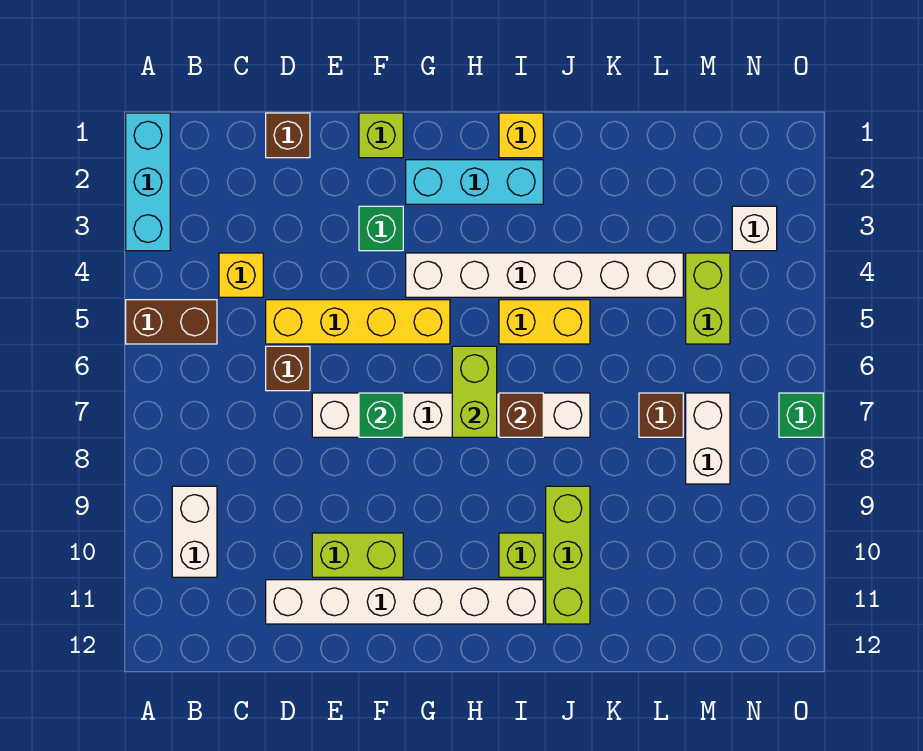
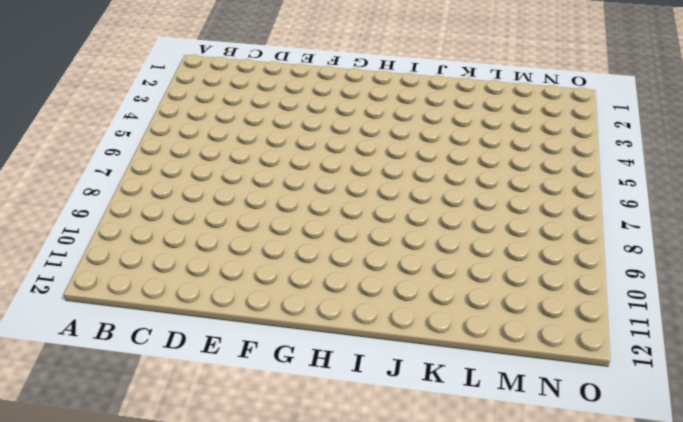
none -> cyan 1x3 brick [126,113,170,251]
none -> brown 1x2 brick [126,300,217,344]
none -> white 1x2 brick [172,486,217,577]

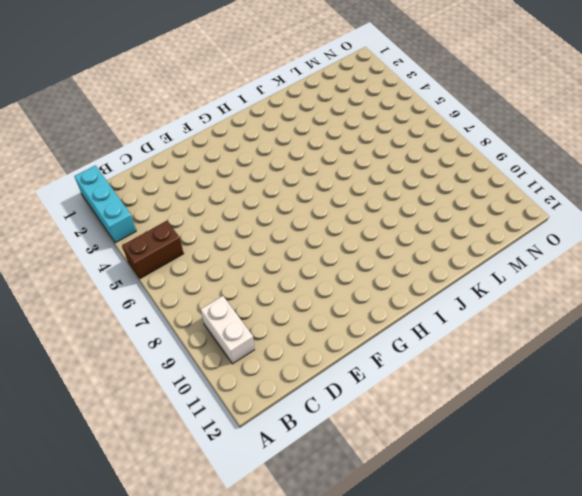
none -> yellow 1x1 brick [219,253,263,297]
none -> brown 1x1 brick [266,113,310,158]
none -> yellow 1x4 brick [266,300,450,344]

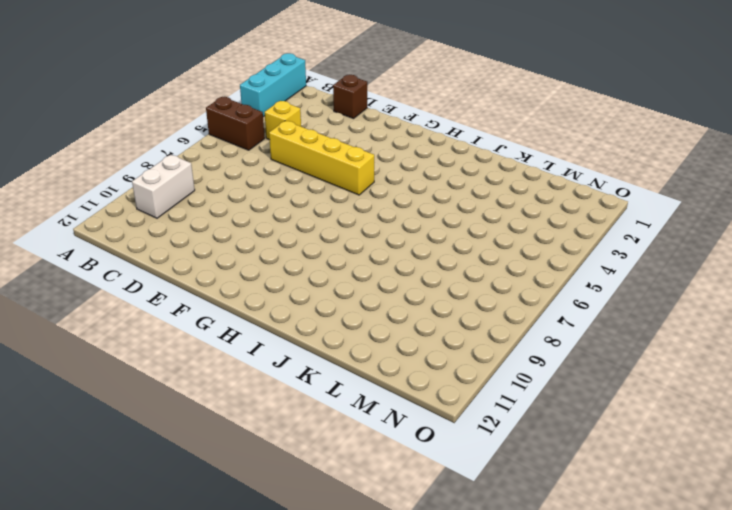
none -> brown 1x1 brick [266,346,310,391]
none -> white 1x6 brick [266,580,543,624]
none -> white 1x6 brick [312,393,590,437]

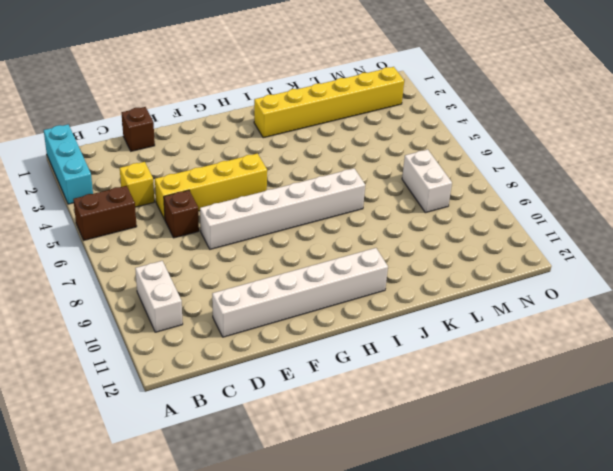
yellow 1x6 brick [254,67,404,138] -> cyan 1x3 brick [406,160,543,204]
none -> lime 1x2 brick [312,533,403,577]
none -> lime 1x1 brick [359,113,403,158]
none -> green 1x1 brick [359,206,403,251]

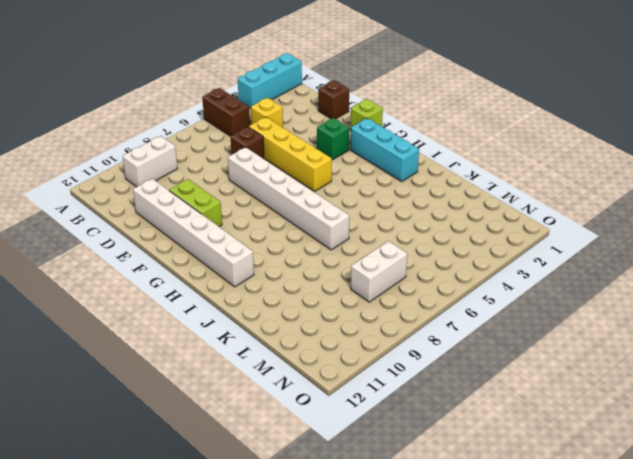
none -> white 1x6 brick [406,253,683,297]
none -> yellow 1x1 brick [499,113,543,158]
none -> yellow 1x2 brick [499,300,590,344]

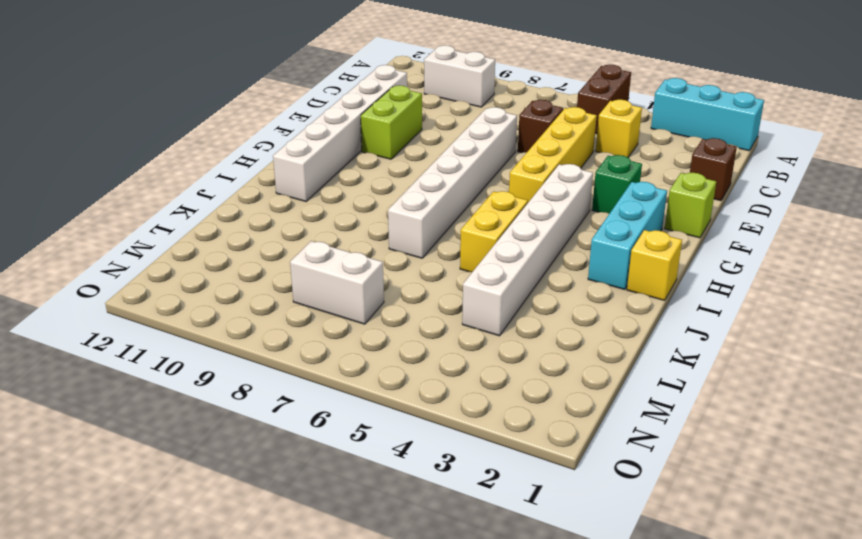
none -> lime 1x1 brick [499,533,543,577]
none -> lime 1x3 brick [546,486,590,624]
none -> brown 1x1 brick [639,393,683,437]

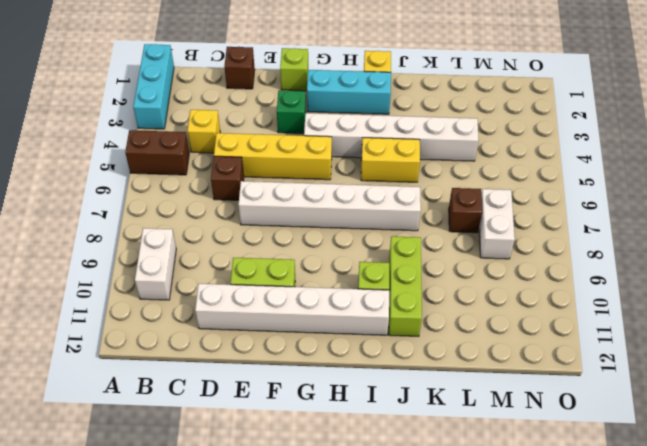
none -> lime 1x2 brick [686,253,730,344]
none -> white 1x1 brick [732,206,777,251]
none -> green 1x1 brick [779,393,823,437]

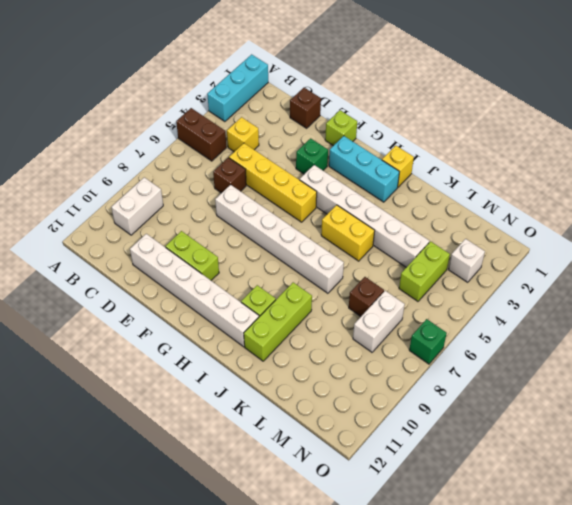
none -> green 1x1 brick [359,393,403,437]
none -> lime 1x2 brick [452,346,497,437]
none -> brown 1x1 brick [499,393,543,437]

